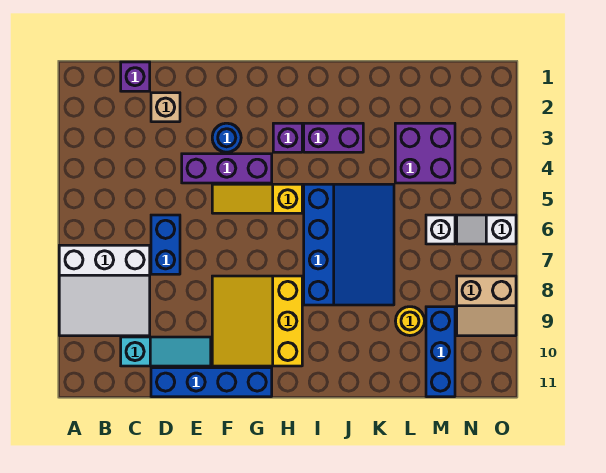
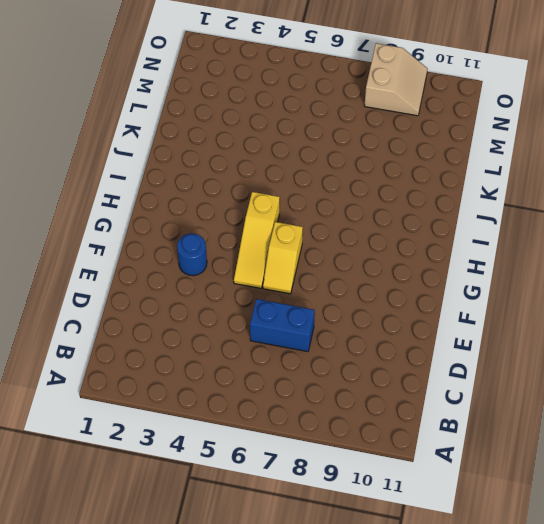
yellow 1x2 slope [263,222,303,294] -> none
none -> white 3x3 slope [59,245,150,336]
none -> purple 1x1 brick [121,62,150,91]
none -> cyan 1x3 slope [121,337,211,366]

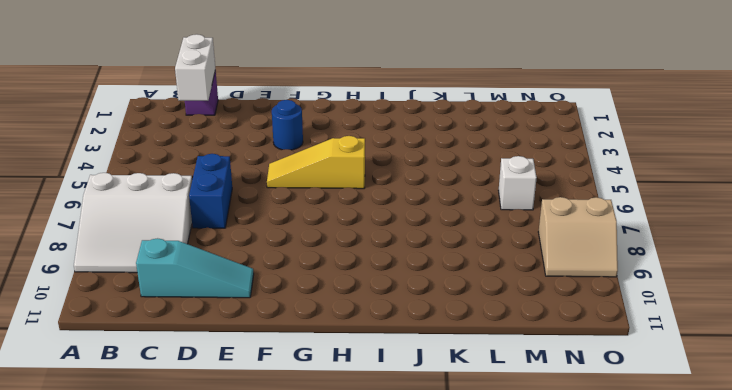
white 1x2 brick [175,34,215,101] -> none
none -> tan 1x1 brick [151,93,180,122]
none -> blue 1x4 brick [151,368,272,397]
none -> purple 1x3 brick [182,154,272,183]

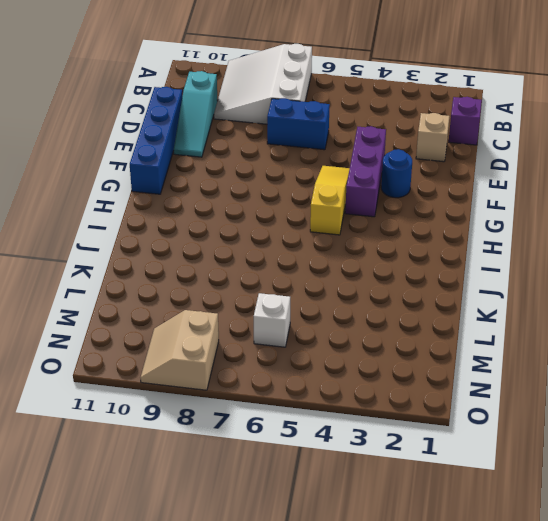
none -> yellow 3x3 slope [212,276,302,366]
none -> purple 1x1 brick [273,123,302,152]
none -> purple 1x2 brick [304,123,363,152]

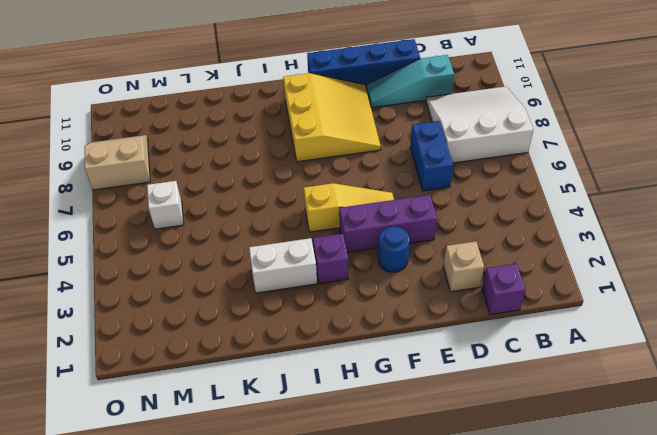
white 1x2 brick [249,238,317,293] -> purple 1x2 brick [304,123,363,152]
none -> blue 3x4 slope [304,184,394,305]
none -> purple 2x2 brick [395,123,455,183]
none -> yellow 1x1 round brick [396,307,424,336]

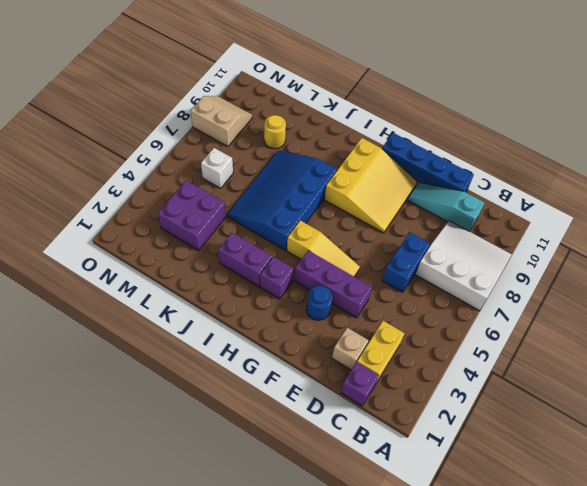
yellow 1x2 brick [357,321,405,383] -> none
none -> blue 1x3 brick [426,307,455,397]
none -> white 1x2 slope [457,215,516,244]

